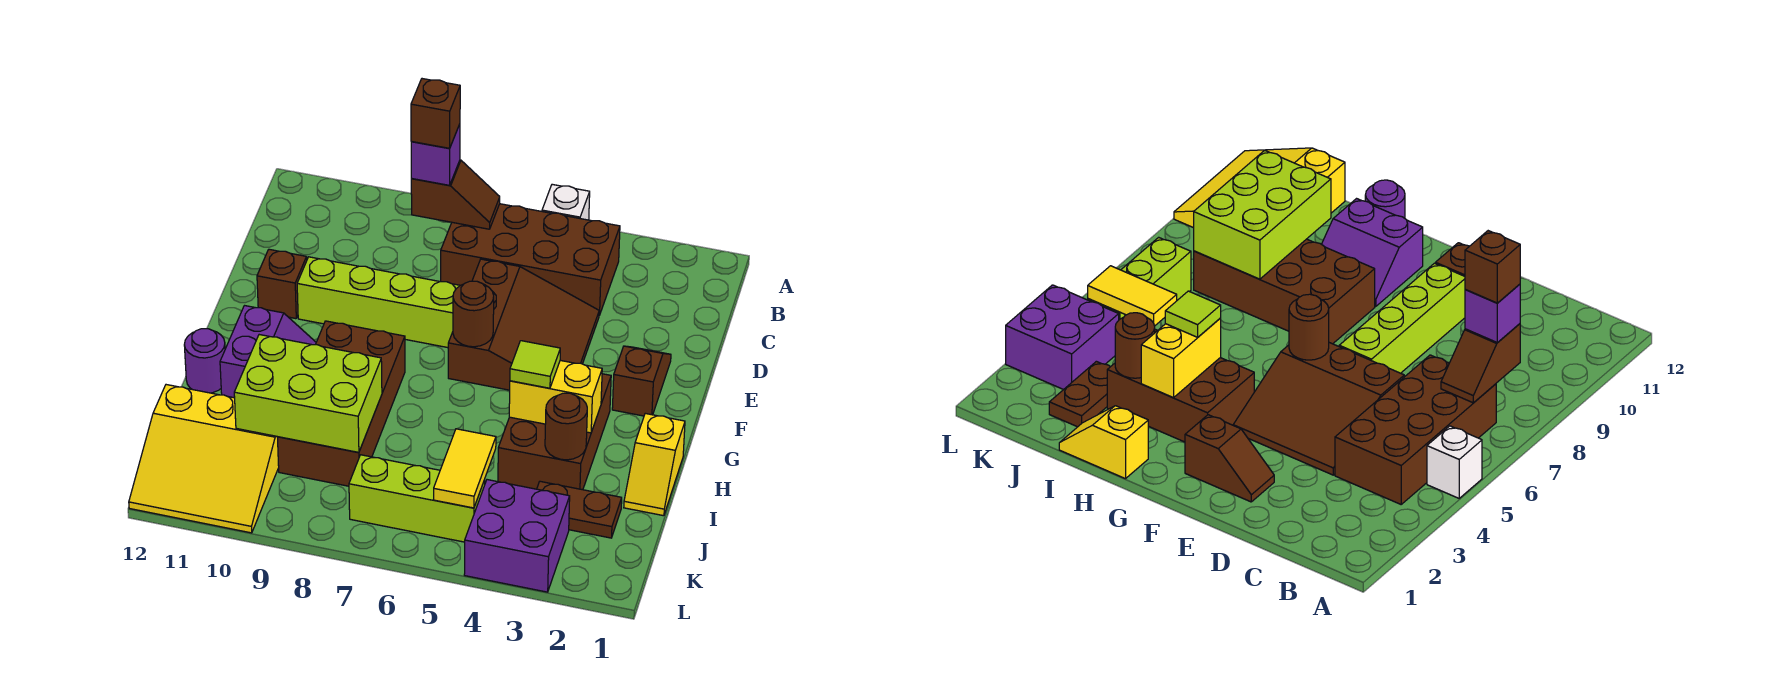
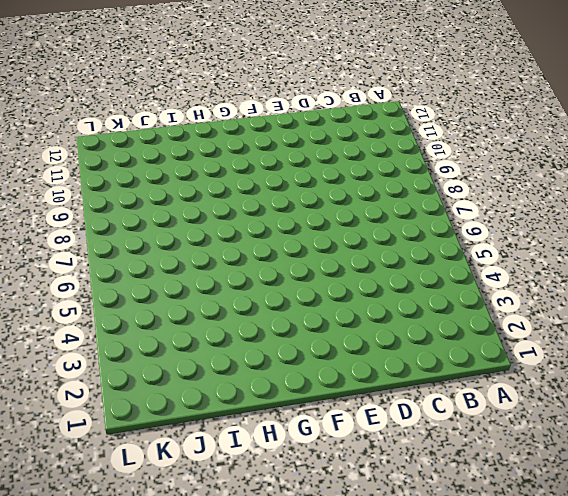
none -> white 1x1 brick [542,184,590,220]
none -> brown 2x4 brick [441,204,620,315]
none -> brown 3x3 slope [448,259,599,390]

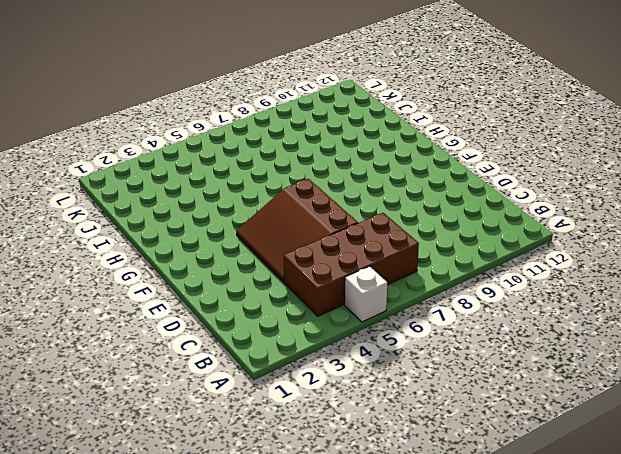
none -> brown 1x2 slope [612,346,671,416]
none -> lime 1x4 brick [297,257,460,348]
none -> brown 1x1 brick [257,249,307,319]

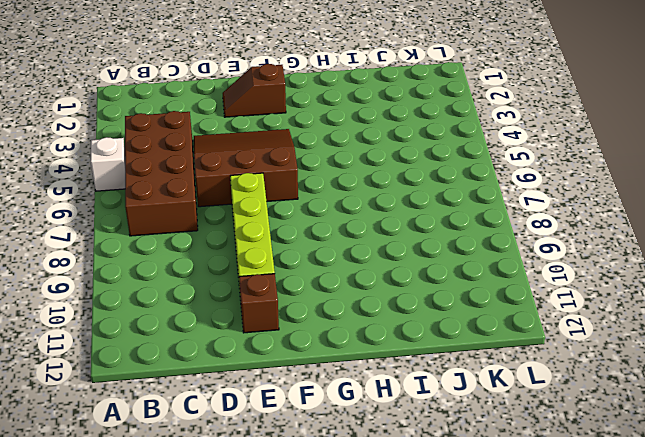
none -> brown 2x3 brick [498,374,611,490]
none -> brown 2x4 brick [277,321,405,486]
none -> purple 2x2 slope [220,306,316,398]

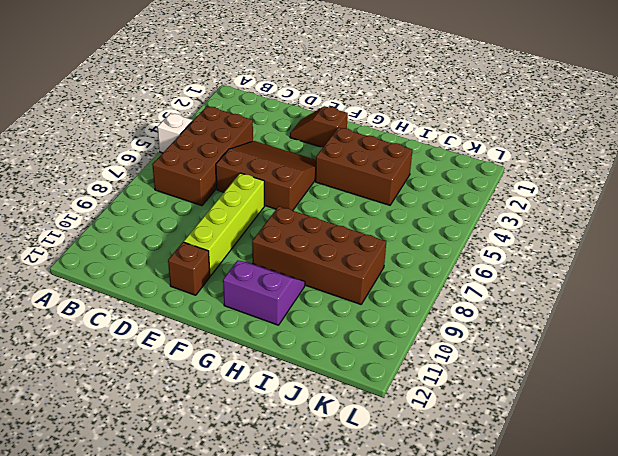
none -> yellow 1x2 slope [624,413,685,516]
none -> purple 1x1 round brick [184,329,225,393]
none -> brown 1x2 plate [537,481,622,538]

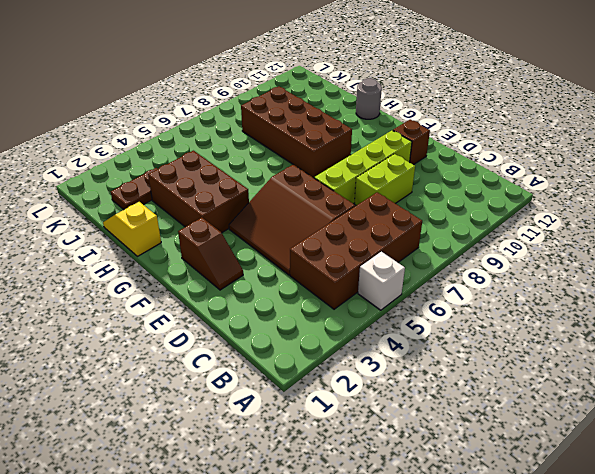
lime 1x2 brick [354,154,415,206] -> none
grey 1x1 round brick [356,78,382,119] -> purple 1x1 round brick [184,329,225,393]
none -> purple 2x2 slope [220,306,316,398]
none -> yellow 3x3 slope [129,385,279,533]
none -> purple 2x2 brick [464,480,570,592]

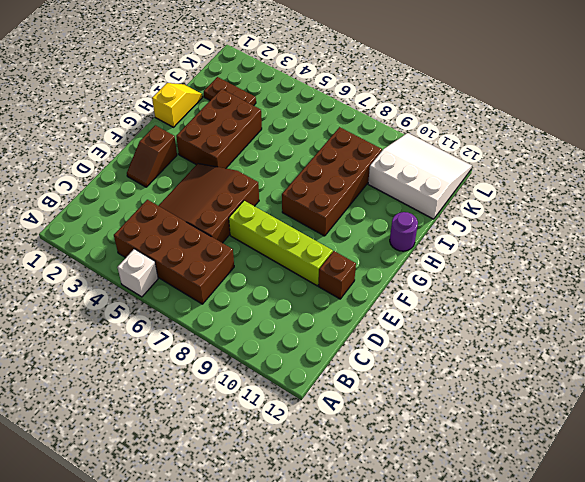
white 3x3 slope [368,133,472,219] -> yellow 3x3 slope [129,385,279,533]
none -> purple 2x2 slope [220,306,316,398]
none -> purple 2x2 brick [464,480,570,592]
none -> lime 1x3 brick [349,455,485,542]

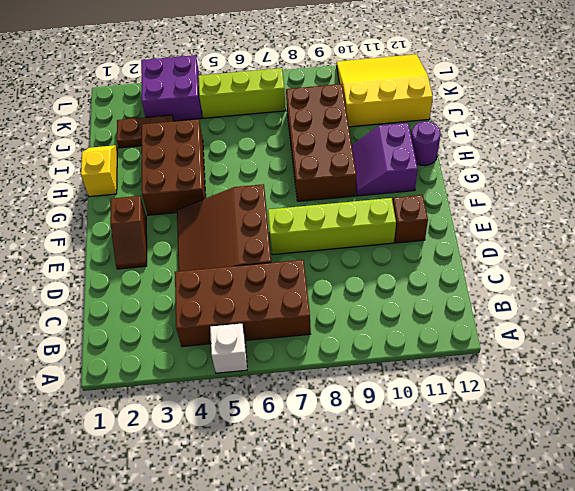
none -> brown 1x2 slope [411,160,500,229]
none -> brown 1x1 round brick [453,281,494,347]
none -> yellow 1x2 brick [509,360,602,433]

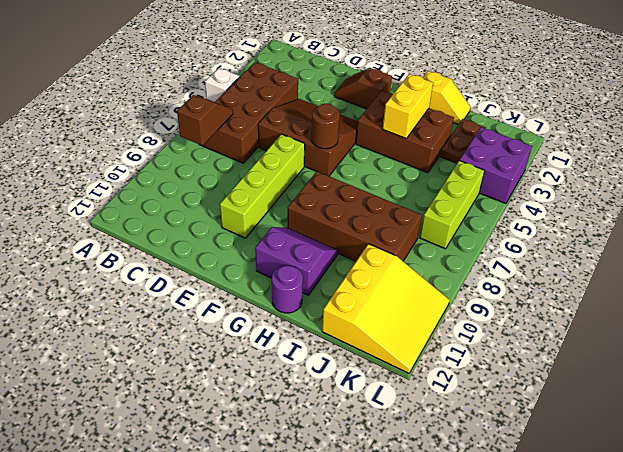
none -> brown 1x1 brick [257,249,307,319]
none -> brown 1x1 round brick [545,393,587,460]
none -> lime 2x3 brick [234,335,382,452]

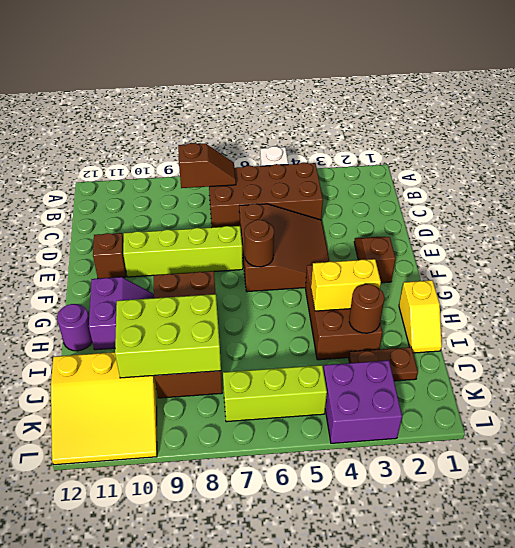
none -> yellow 1x2 tile [434,429,496,508]
none -> purple 1x1 brick [411,124,460,185]
none -> lime 1x1 tile [510,341,560,388]

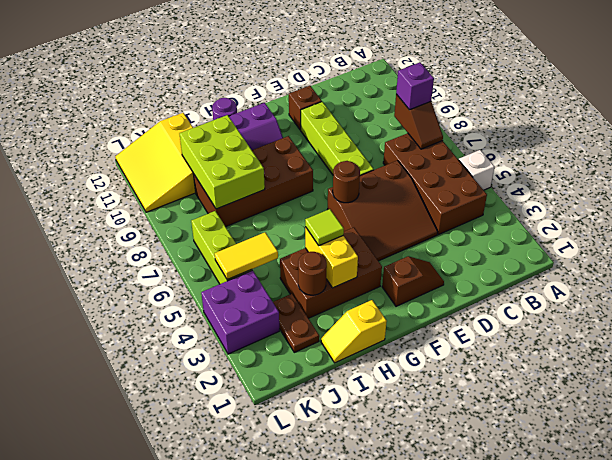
none -> brown 1x1 brick [411,79,460,148]

